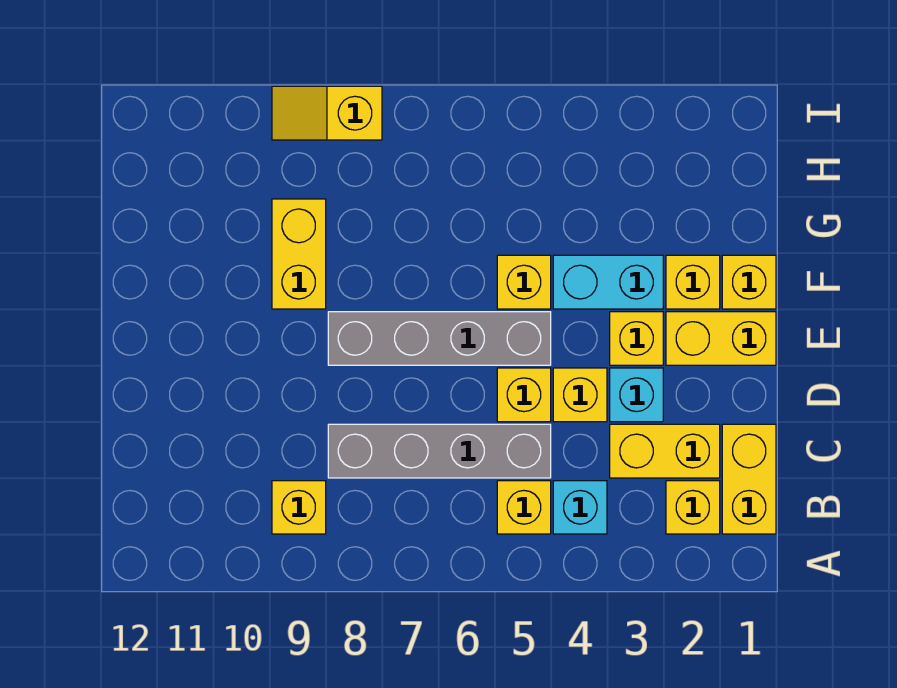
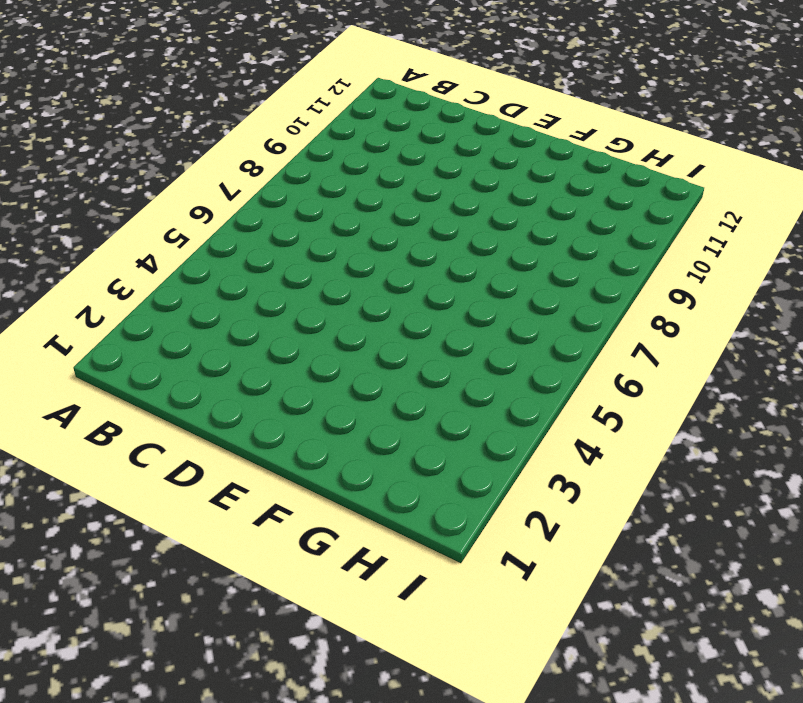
none -> yellow 1x2 brick [722,424,776,534]
none -> yellow 1x1 brick [666,481,720,534]
none -> cyan 1x1 brick [553,481,607,534]

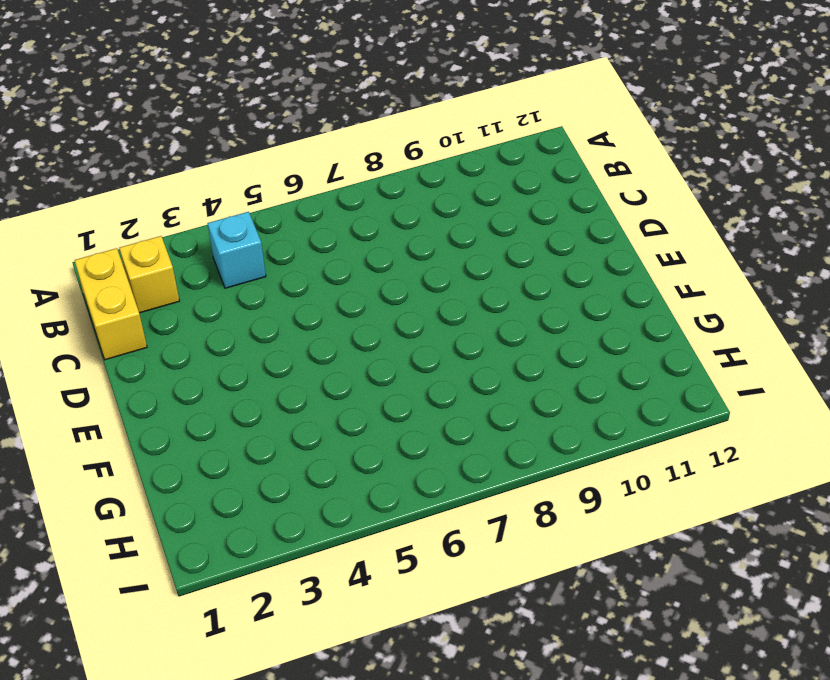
none -> yellow 1x1 brick [497,481,551,534]
none -> yellow 1x1 brick [272,481,326,534]
none -> yellow 1x2 brick [610,424,720,478]

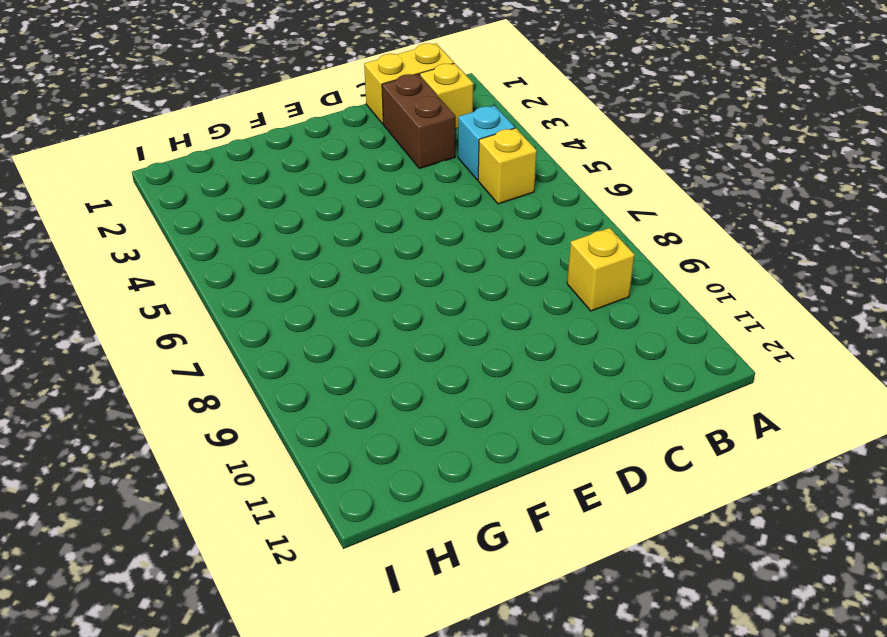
brown 1x2 brick [382,74,456,169] -> yellow 1x2 brick [610,424,720,478]
none -> grey 1x4 brick [328,424,551,478]
none -> cyan 1x1 brick [610,368,663,422]
none -> yellow 1x1 brick [553,368,607,422]

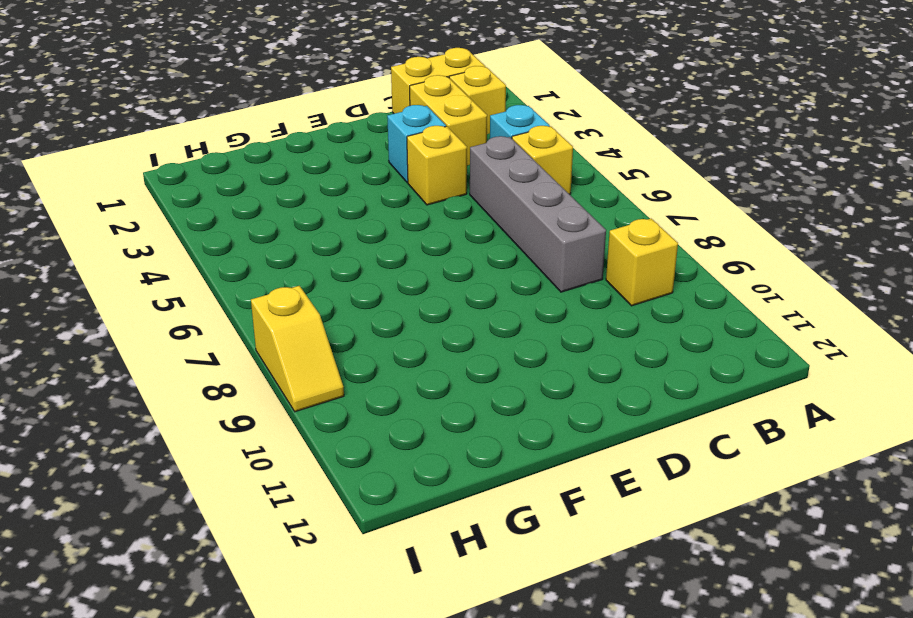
none -> yellow 1x1 brick [497,368,551,422]
none -> yellow 1x2 brick [666,312,776,365]
none -> yellow 1x1 brick [610,312,663,365]

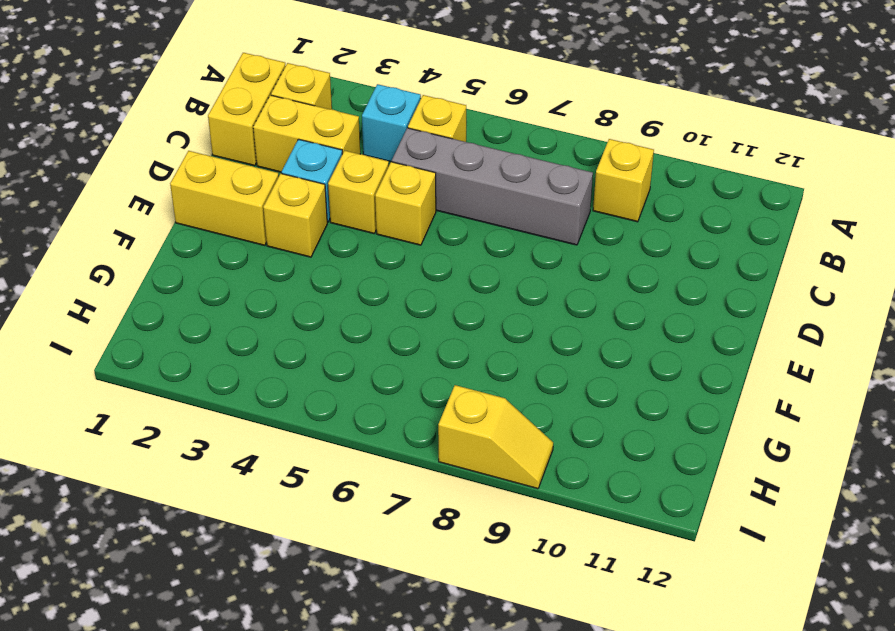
none -> grey 1x4 brick [328,312,551,365]
none -> yellow 1x1 brick [722,255,776,309]
none -> yellow 1x1 brick [666,255,720,309]

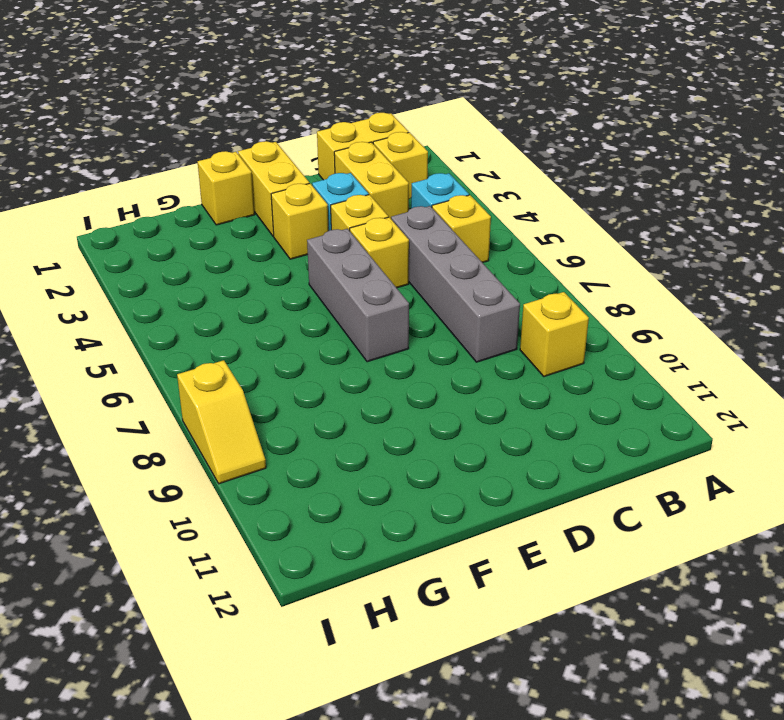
grey 1x3 brick [307,229,409,362] -> grey 1x4 brick [328,312,551,365]
none -> yellow 1x1 brick [666,255,720,309]
none -> cyan 1x2 brick [553,255,663,309]
none -> yellow 1x1 brick [497,255,551,309]

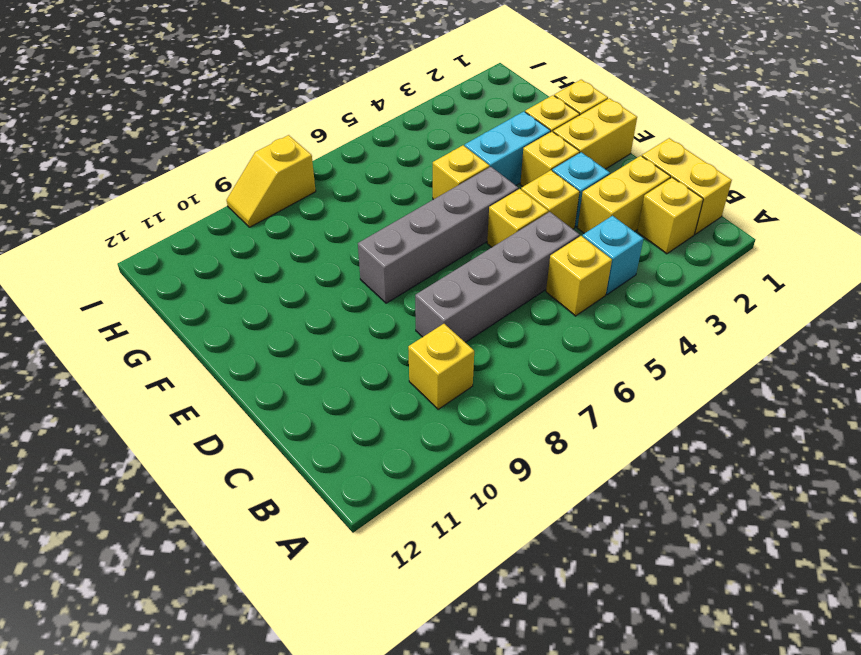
none -> yellow 1x2 brick [272,199,326,309]

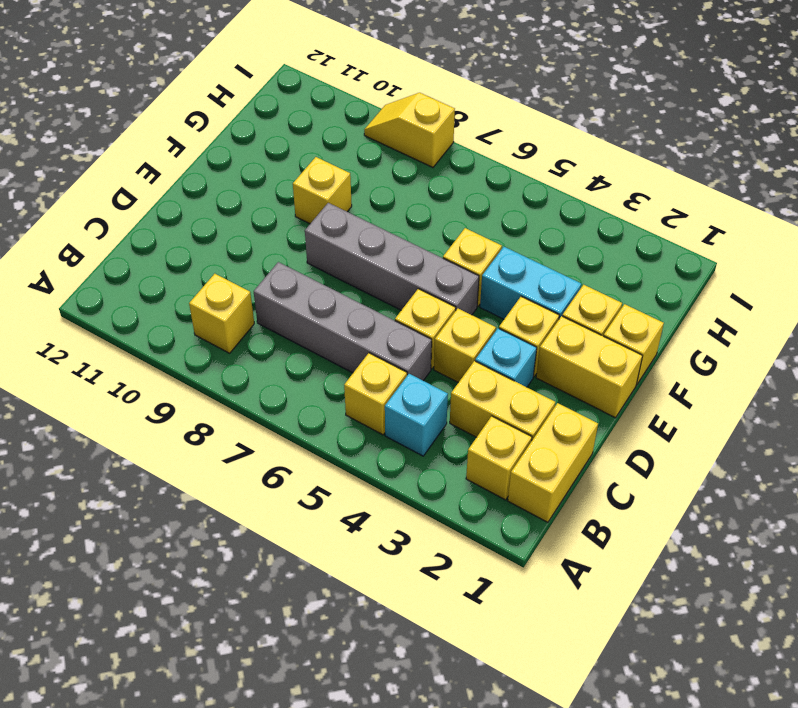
yellow 1x1 brick [293,157,352,224] -> yellow 1x2 brick [272,199,326,309]

